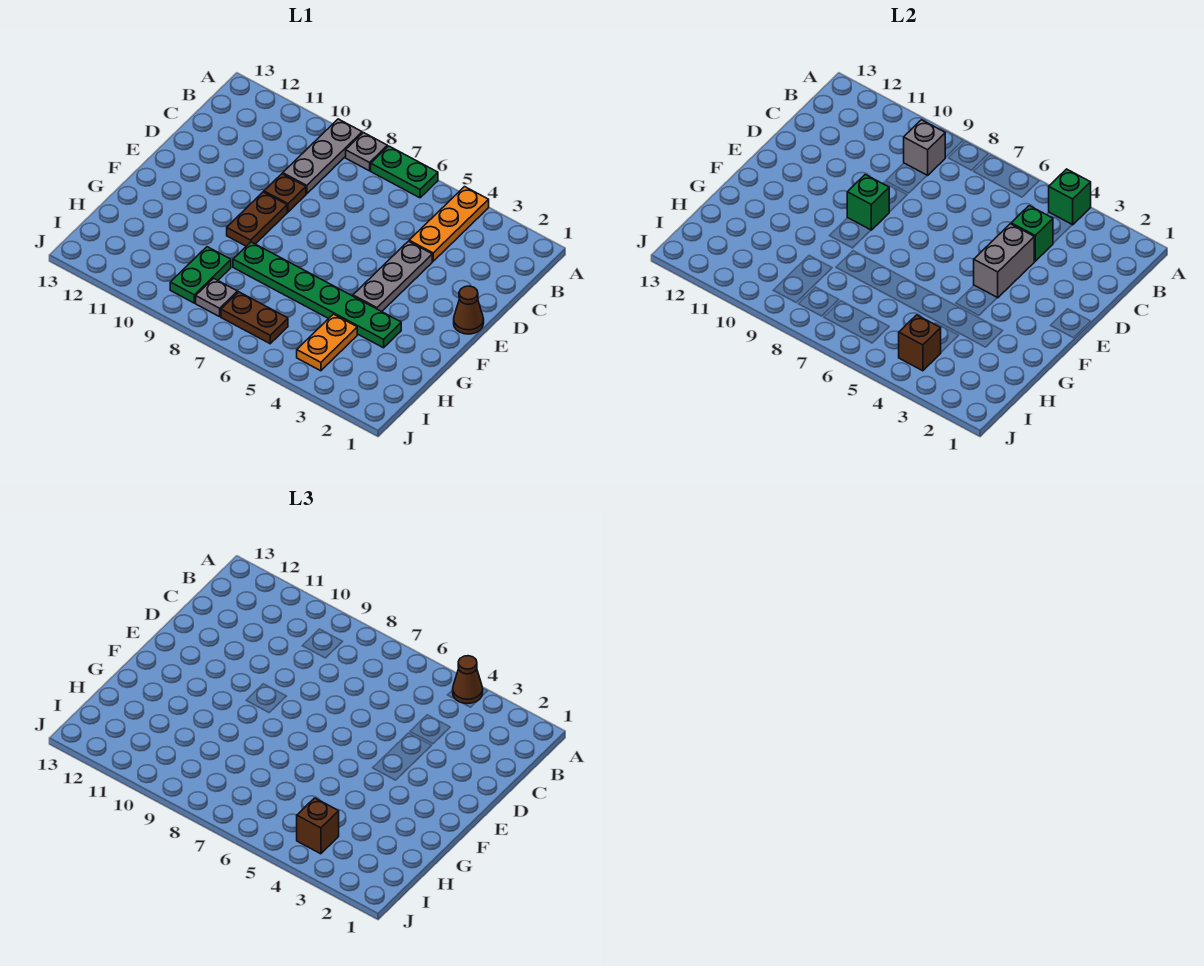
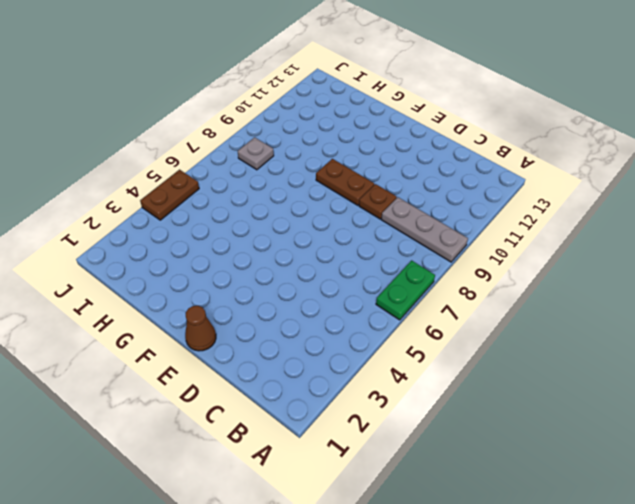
brown 1x2 plate [140,170,199,220] -> brown 1x2 plate moved to [221,292,288,344]
none -> orange 1x3 plate [409,187,489,261]
none -> grey 1x1 plate [346,133,387,171]
none -> grey 1x3 plate [353,241,432,312]

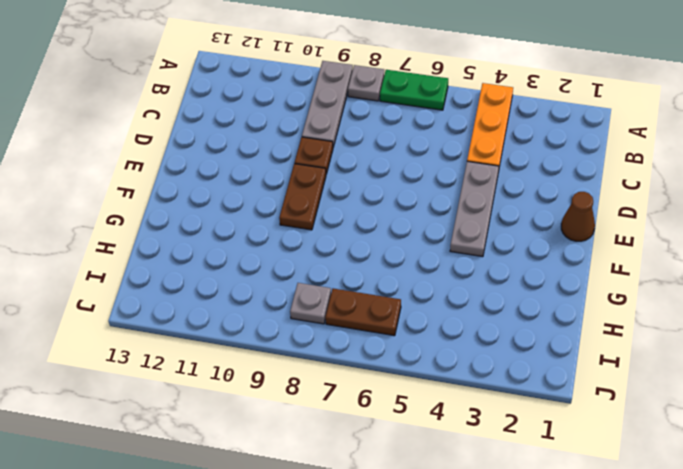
none -> green 1x6 plate [233,242,401,348]
none -> orange 1x2 plate [297,314,357,371]
none -> green 1x2 plate [170,247,231,303]

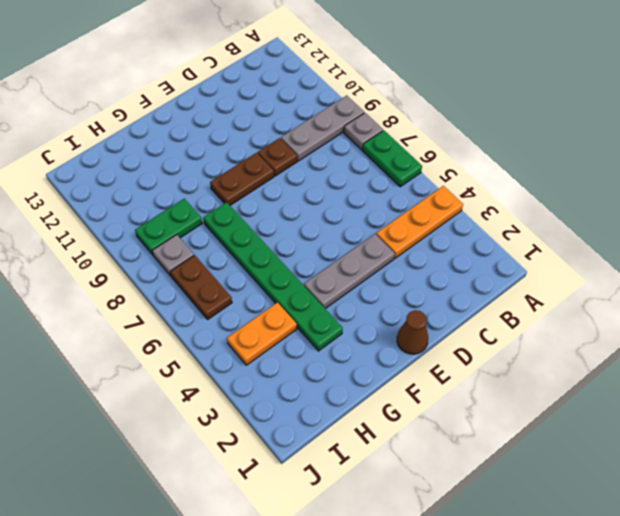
none -> green 1x1 brick [1049,169,1091,225]
none -> grey 1x1 brick [904,120,945,176]
none -> green 1x1 brick [1011,206,1053,261]

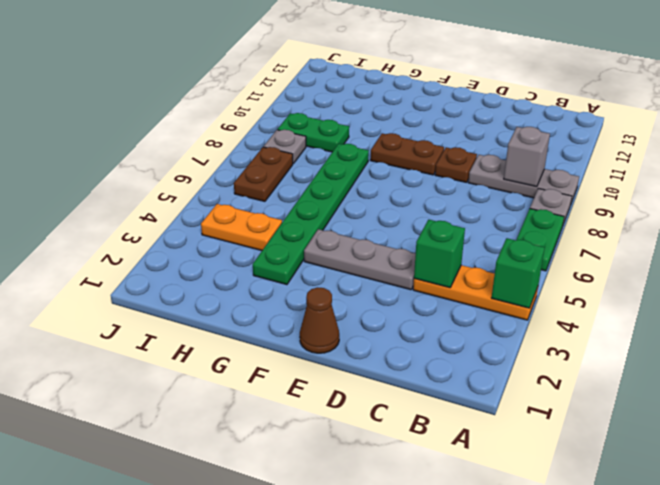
none -> grey 1x2 brick [974,224,1034,298]
none -> green 1x1 brick [847,175,889,230]
none -> brown 1x1 brick [899,315,941,371]

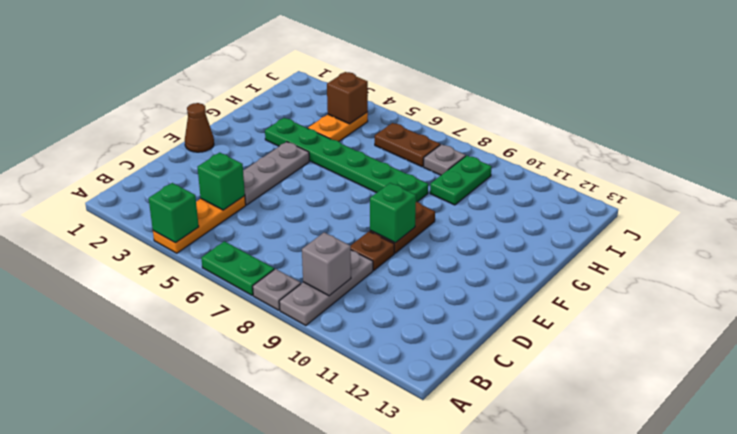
none -> grey 1x2 brick [974,224,1034,298]
none -> brown 1x1 cone [453,656,483,704]
none -> brown 1x1 brick [297,798,339,854]

